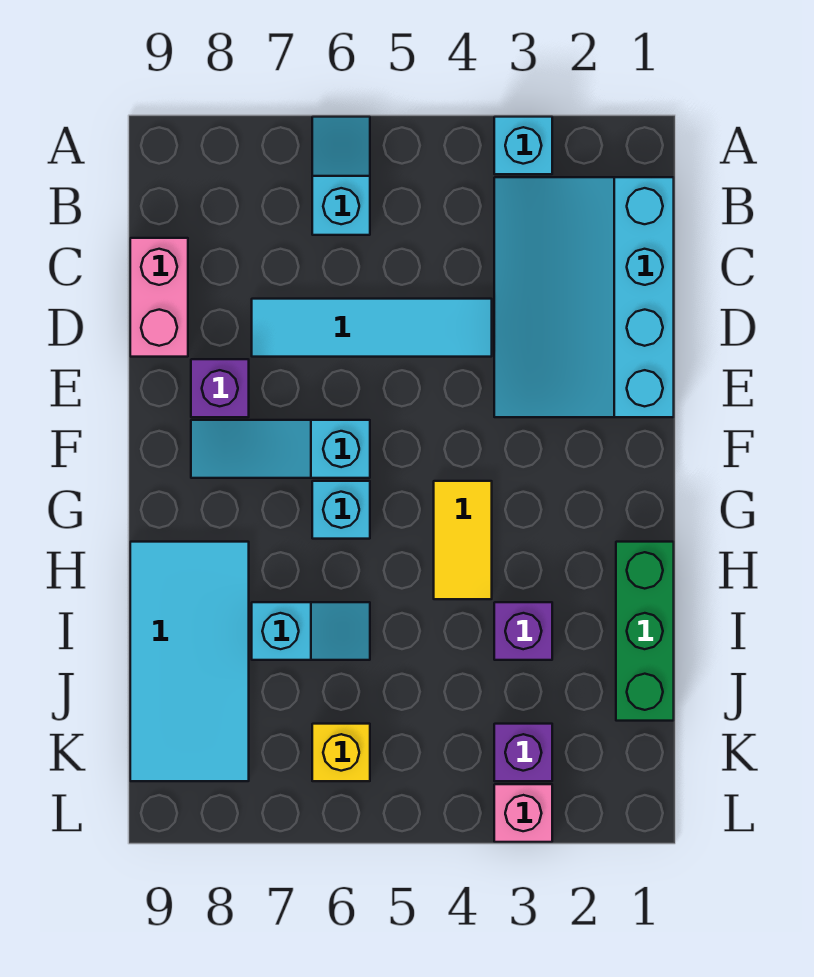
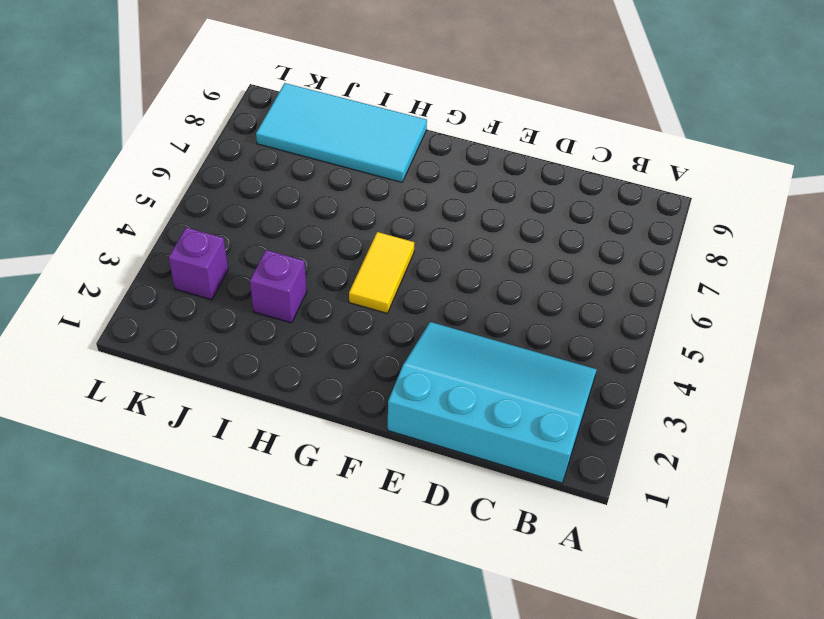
yellow 1x2 tile [349,232,414,313] -> yellow 1x2 tile turned to [434,481,492,599]
none -> cyan 1x1 brick [494,117,552,174]
none -> cyan 1x2 slope [312,117,370,235]
none -> pink 1x2 brick [130,238,188,357]

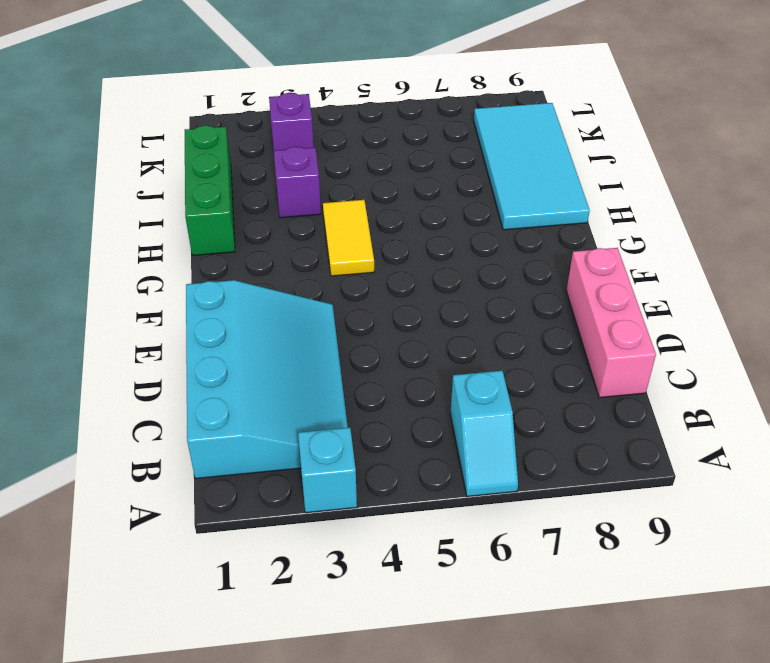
pink 1x3 brick [566,248,656,398] -> pink 1x2 brick [130,238,188,357]
none -> cyan 1x4 tile [252,299,492,357]
none -> purple 1x1 brick [191,359,249,417]
none -> cyan 1x3 slope [191,420,370,478]

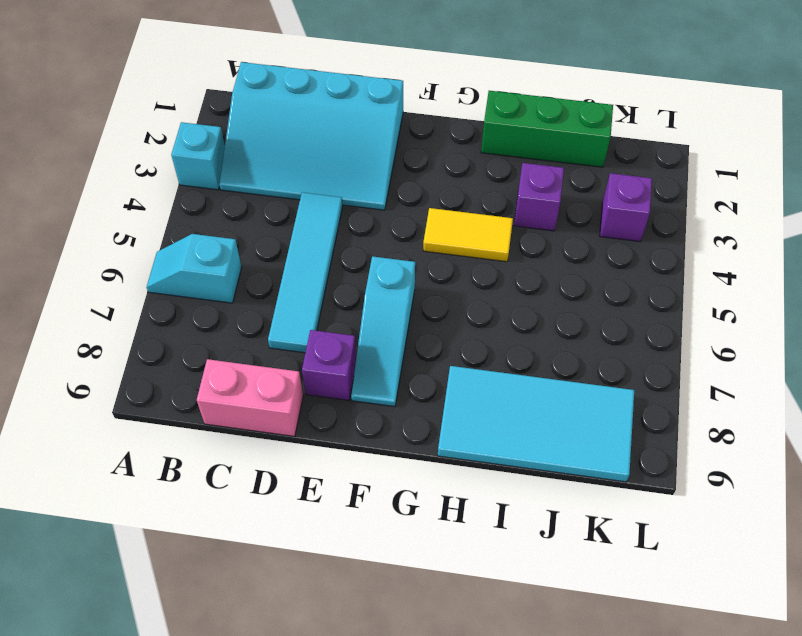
none -> cyan 1x1 brick [312,481,370,539]
none -> cyan 1x2 slope [252,602,370,660]
none -> yellow 1x1 brick [312,724,370,781]

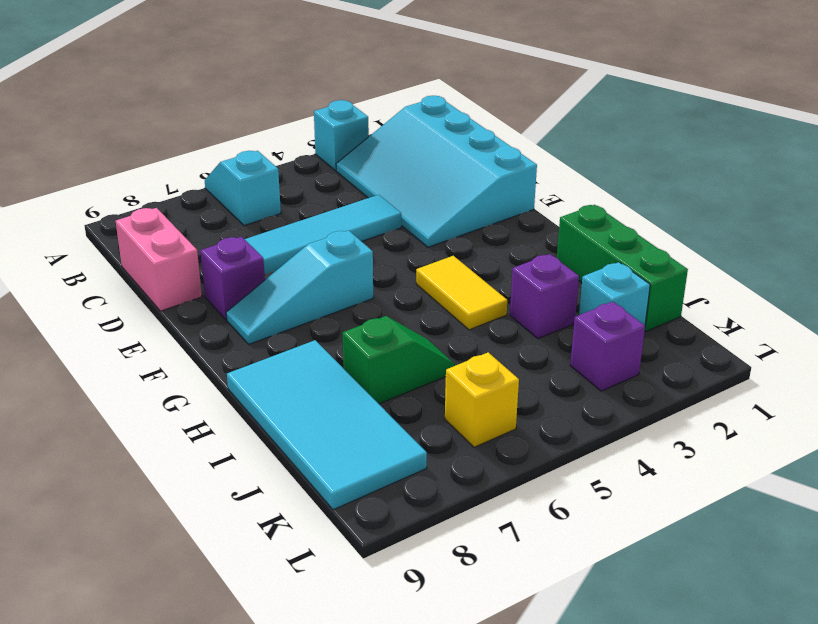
green 1x2 slope [343,316,455,404] -> cyan 1x2 slope [252,602,370,660]
cyan 1x1 brick [579,262,650,325] -> cyan 1x1 brick moved to [312,481,370,539]
none -> pink 1x1 brick [494,784,552,842]

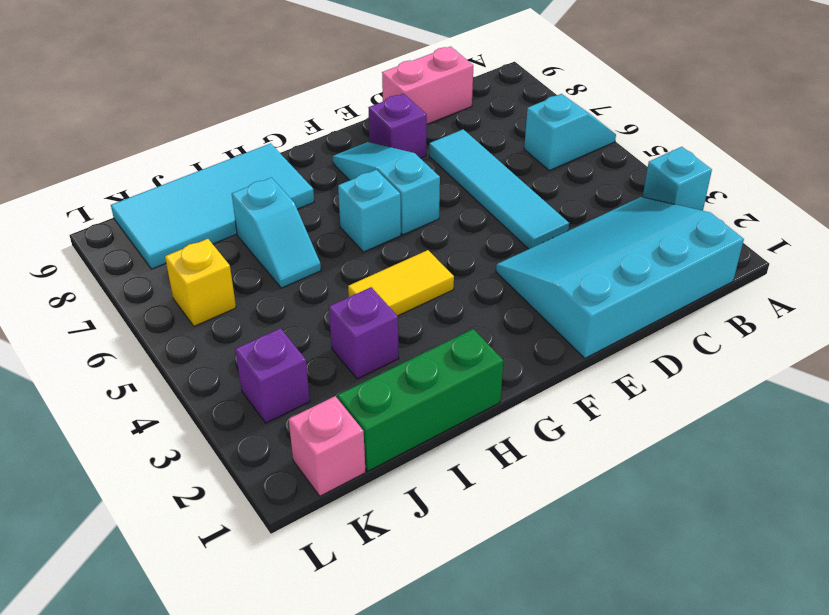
pink 1x1 brick [289,396,366,496] -> pink 1x1 brick moved to [494,784,552,842]

